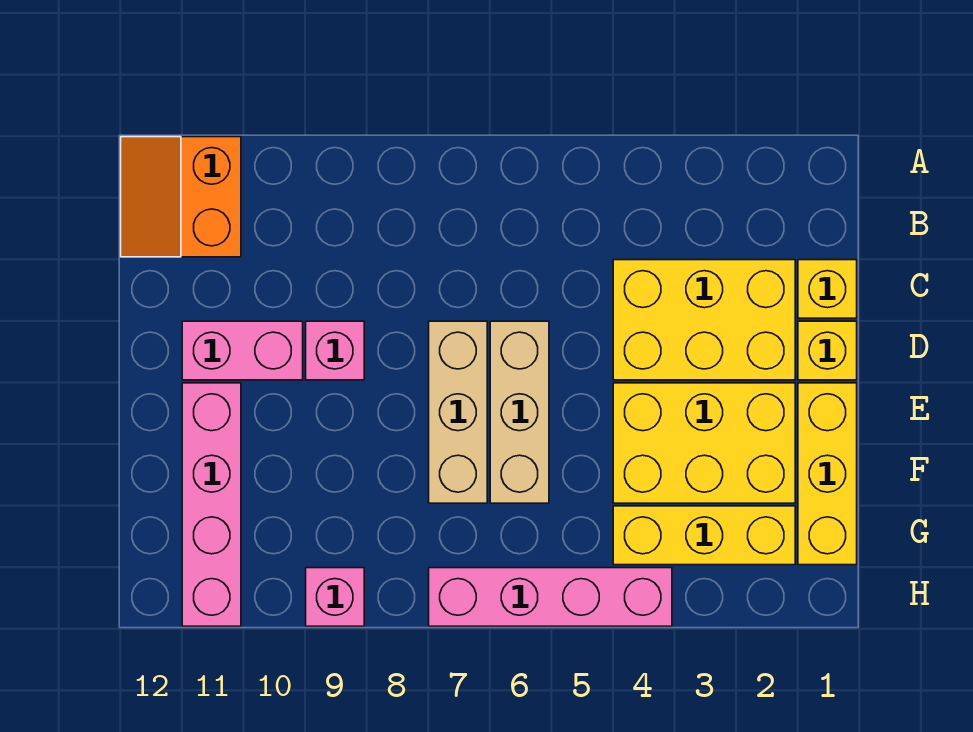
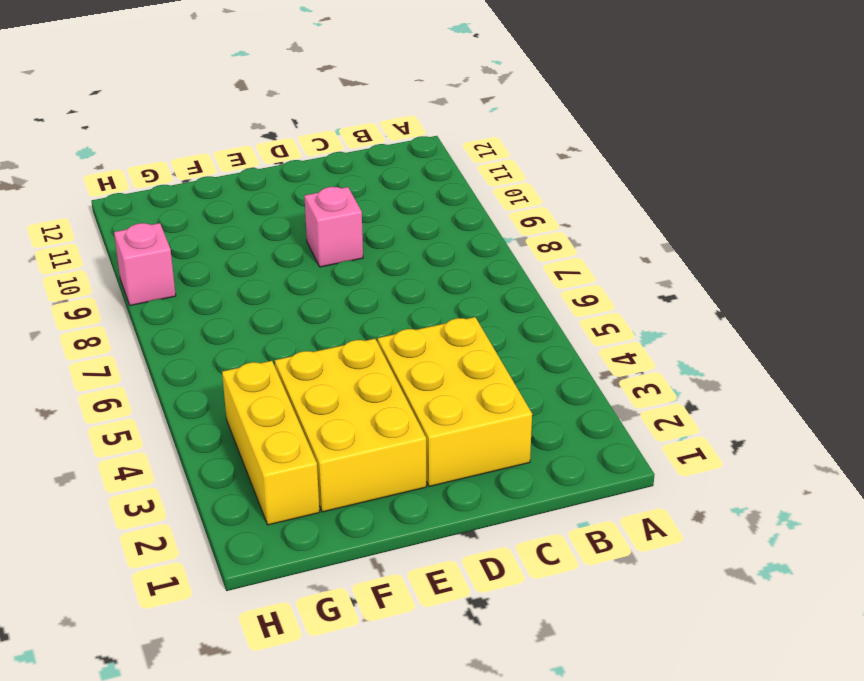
none -> orange 2x2 slope [121,137,241,257]
none -> yellow 1x1 brick [798,260,857,318]
none -> yellow 1x1 brick [798,321,857,380]

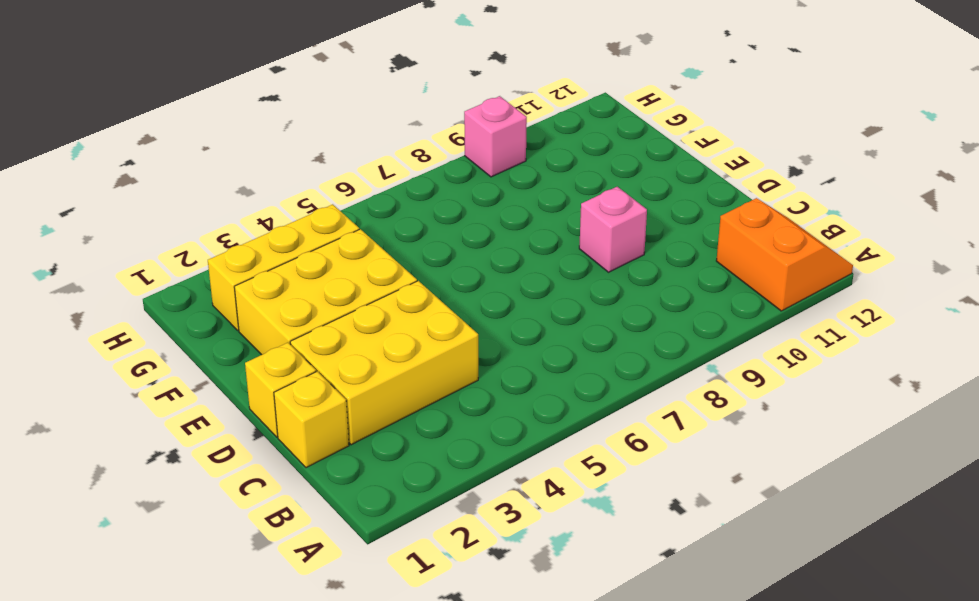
none -> tan 1x3 brick [490,321,549,503]
none -> tan 1x3 brick [429,321,487,503]
none -> pink 1x2 brick [182,321,303,380]

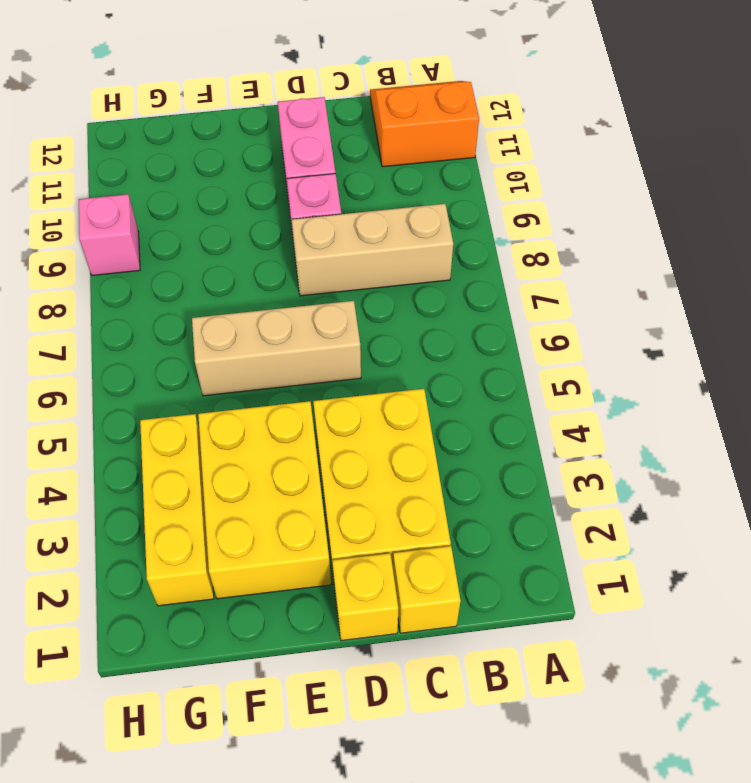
tan 1x3 brick [292,204,453,296] -> tan 1x3 brick moved to [429,321,487,503]
none -> yellow 1x3 brick [798,383,857,565]
none -> pink 1x4 brick [182,383,241,626]
none -> pink 1x4 brick [429,568,672,626]

